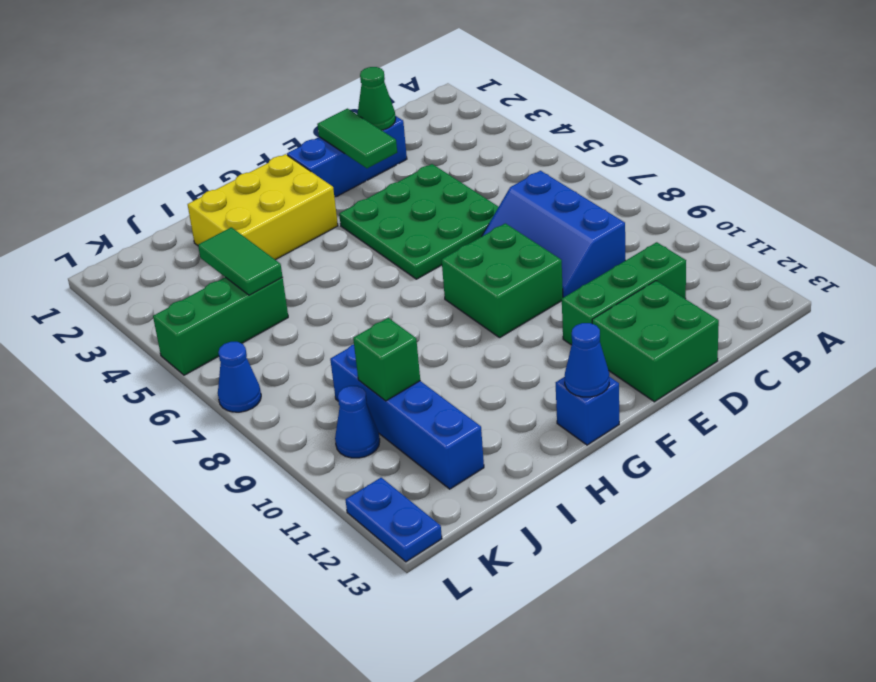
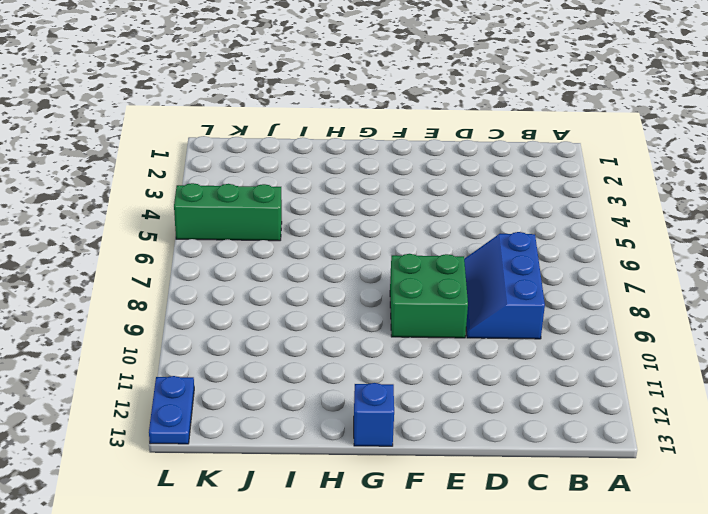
none -> green 1x3 brick [562,242,686,345]
none -> blue 1x3 brick [287,116,407,197]
none -> green 3x3 plate [339,164,498,279]

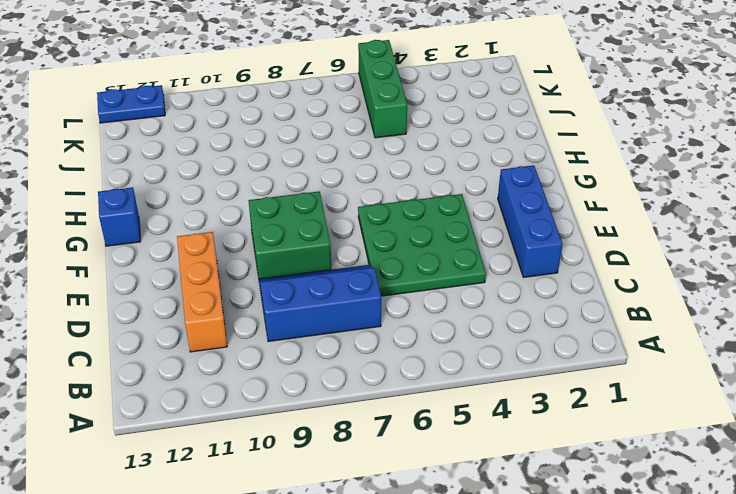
orange 1x3 brick [177,232,227,352] -> green 1x3 brick [562,242,686,345]
none -> green 2x2 brick [592,281,719,402]
none -> yellow 2x3 brick [188,154,338,260]
none -> blue 1x4 brick [330,344,484,489]

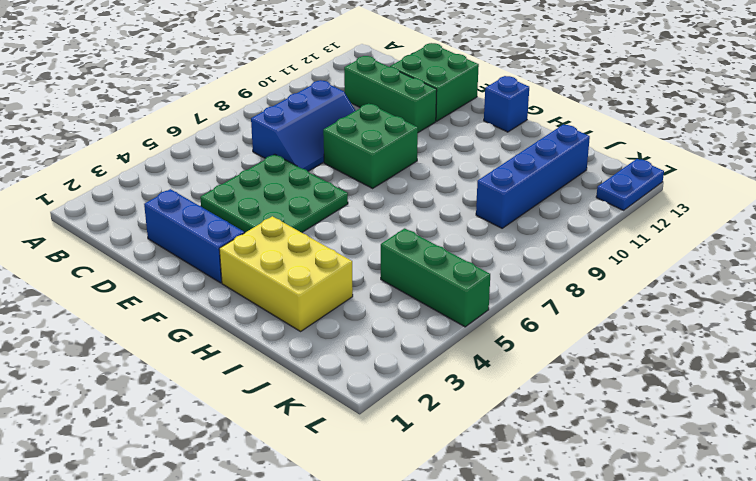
none -> blue 1x1 cone [335,386,380,458]
none -> blue 1x1 cone [218,342,261,412]
none -> green 1x1 cone [357,67,396,130]

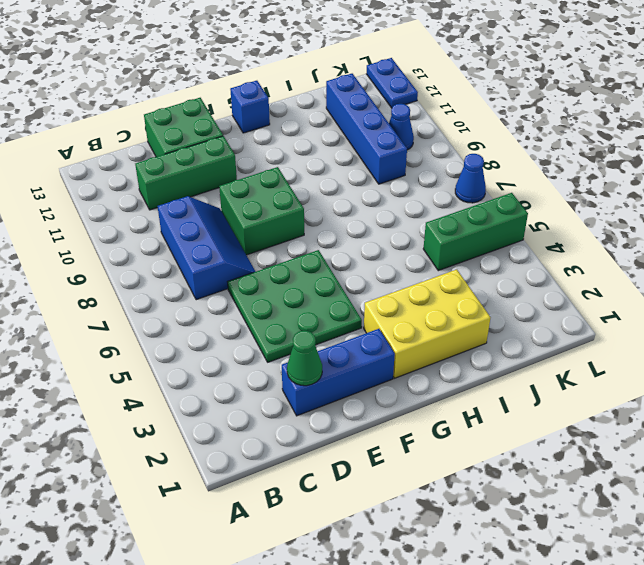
none -> green 1x2 tile [317,109,397,168]
none -> blue 1x1 cone [565,323,609,397]
none -> green 1x2 tile [198,227,282,295]

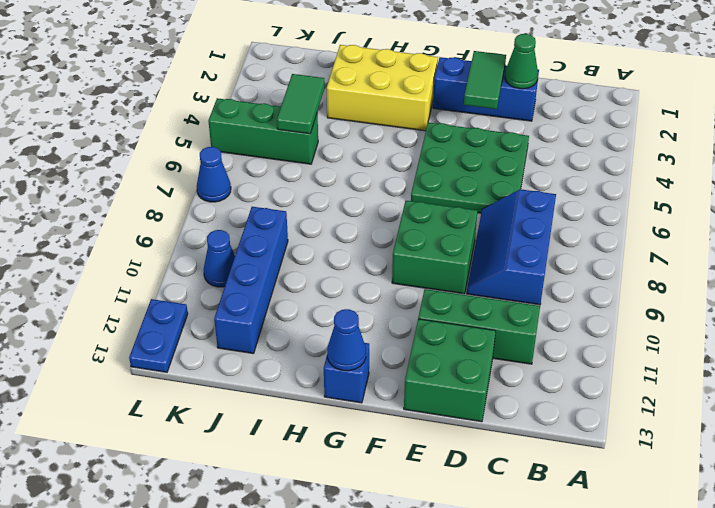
none -> green 1x1 brick [353,318,420,401]

